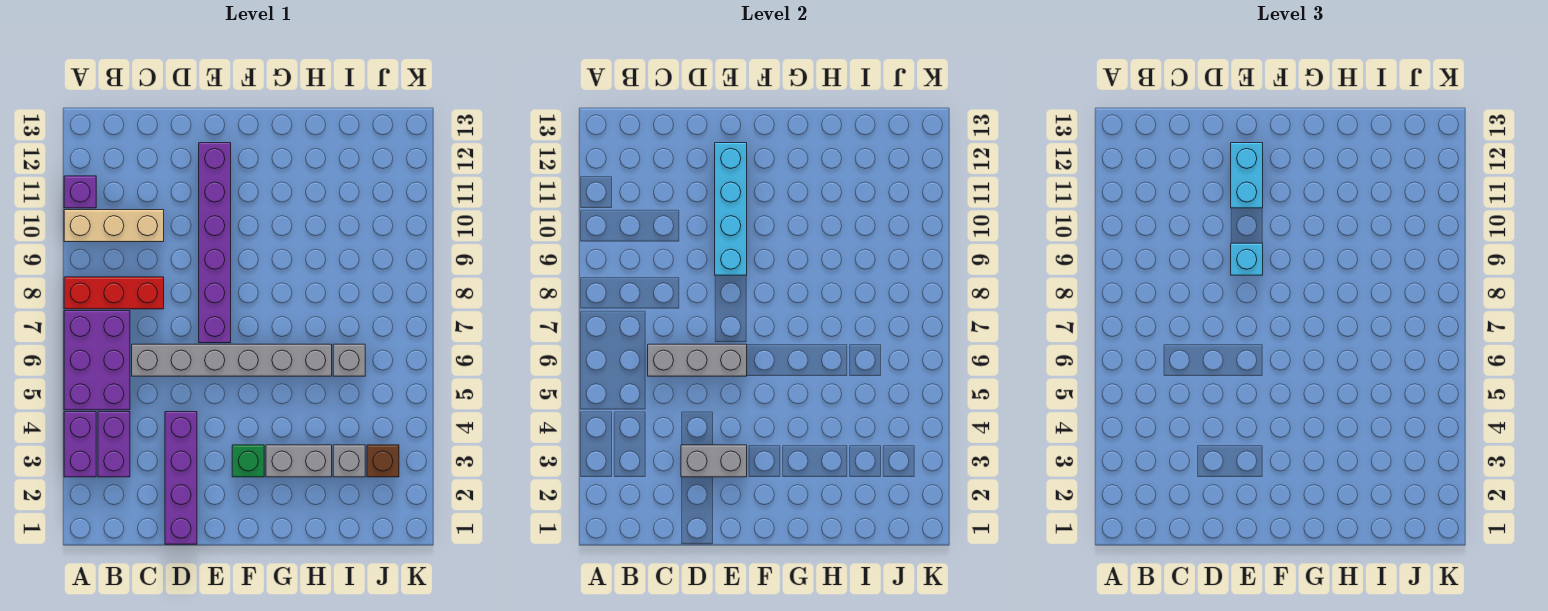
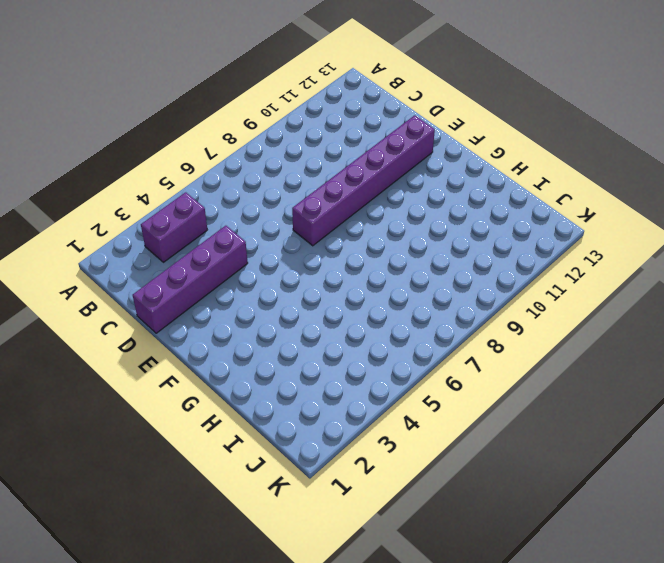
none -> purple 1x2 brick [64,412,96,477]
none -> purple 2x3 brick [64,311,130,410]
none -> red 1x3 brick [64,277,164,309]

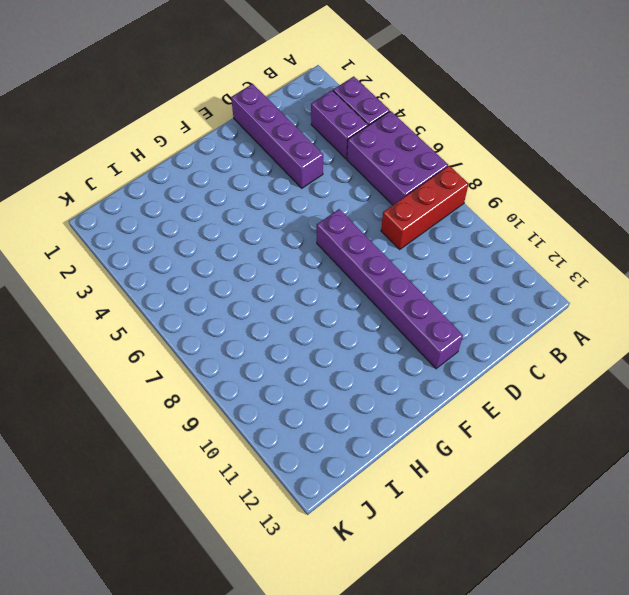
none -> tan 1x3 brick [64,210,164,242]
none -> purple 1x1 brick [64,176,96,208]
none -> grey 1x6 brick [132,344,332,376]

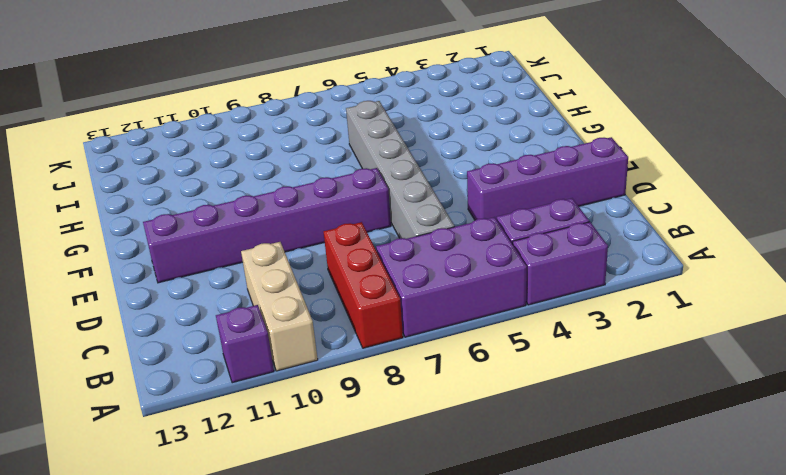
none -> green 1x1 brick [232,445,264,477]
none -> grey 1x2 brick [266,445,332,477]
none -> grey 1x1 brick [333,445,365,477]

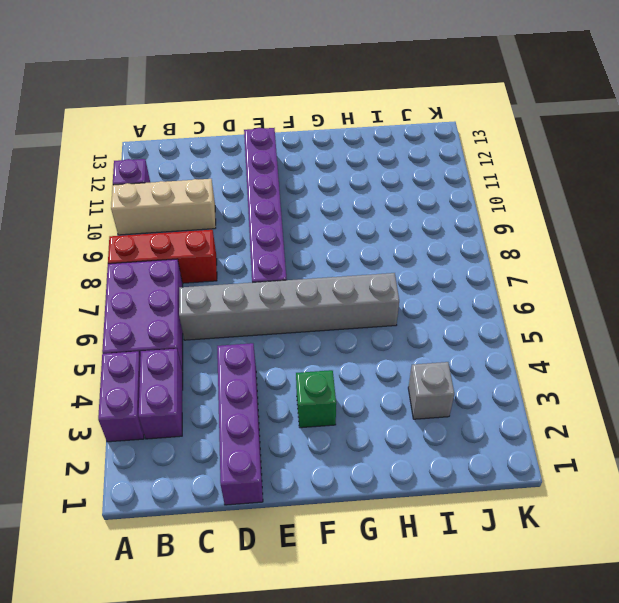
none -> grey 1x2 brick [266,445,332,477]
none -> grey 1x1 brick [333,344,365,376]
none -> brown 1x1 brick [367,445,399,477]

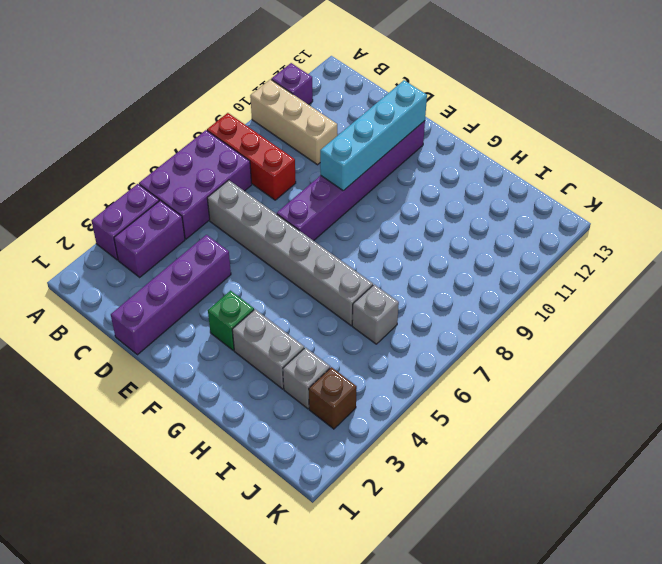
none -> grey 1x3 brick [648,344,747,376]
none -> grey 1x2 brick [681,445,747,477]
none -> cyan 1x1 brick [1231,243,1263,275]

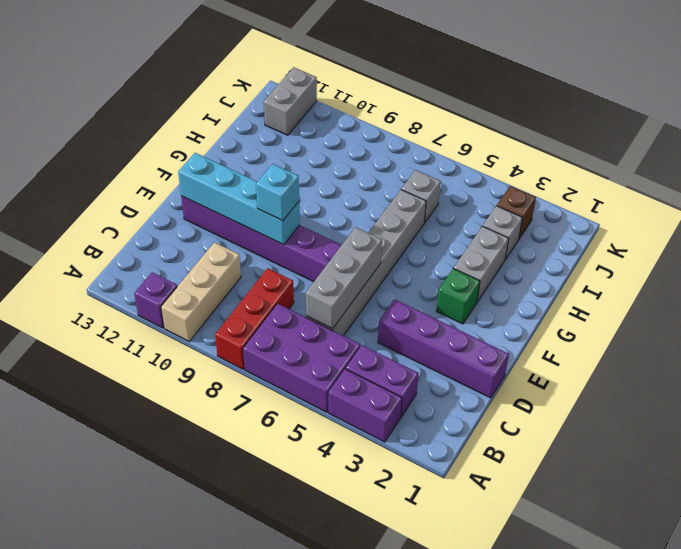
grey 1x2 brick [264,67,317,135] -> grey 1x2 brick moved to [681,445,747,477]
none -> cyan 1x2 brick [1231,143,1263,208]

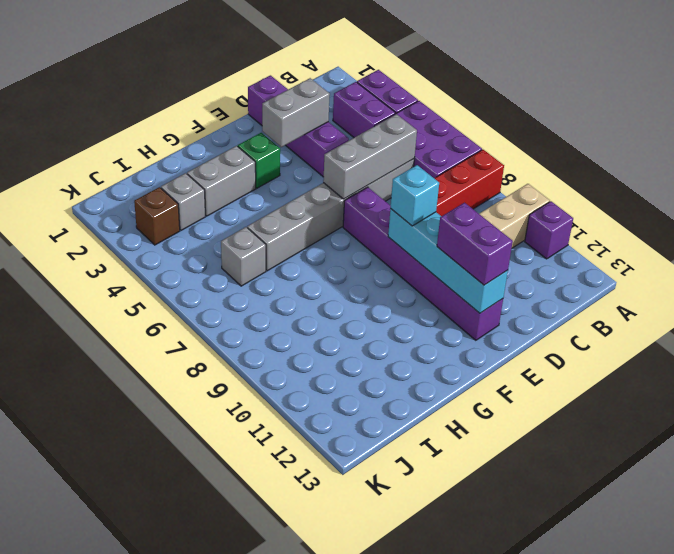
purple 1x2 brick [437,203,513,285] -> cyan 1x2 brick [1231,143,1263,208]

